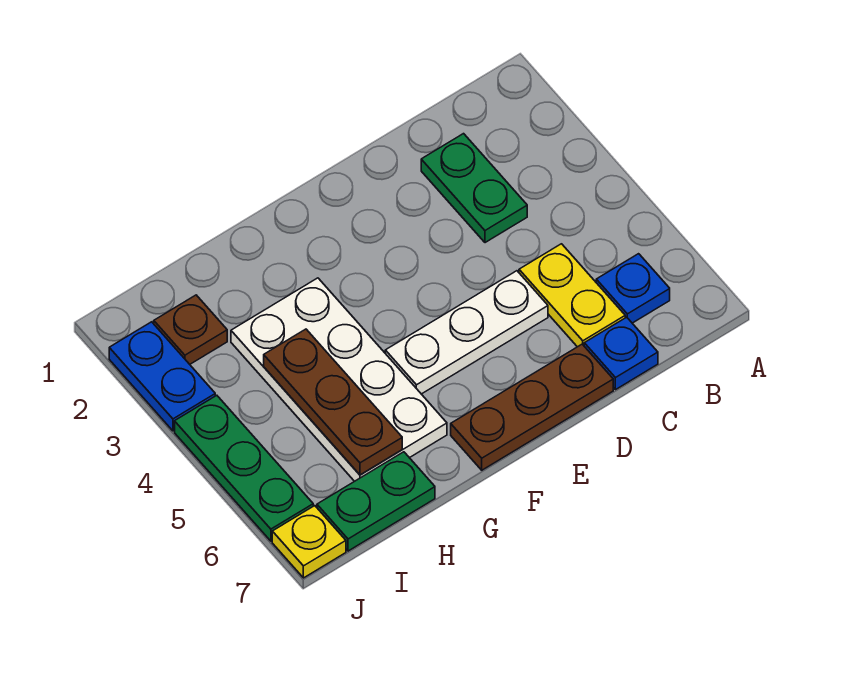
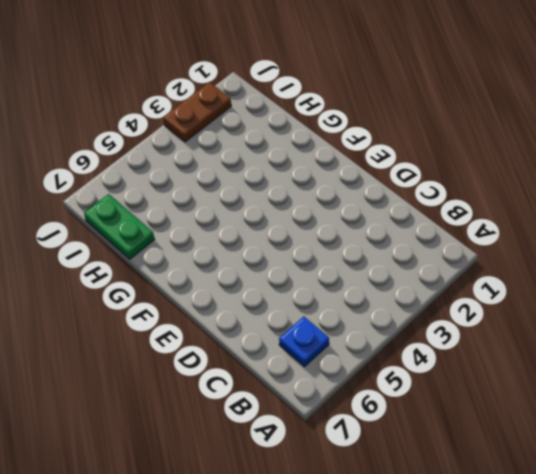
brown 1x2 plate [163,82,231,142] -> blue 1x2 plate [109,322,215,431]
none -> green 1x2 plate [421,134,527,243]
none -> yellow 1x2 plate [519,244,625,347]
none -> blue 1x1 plate [584,317,658,390]

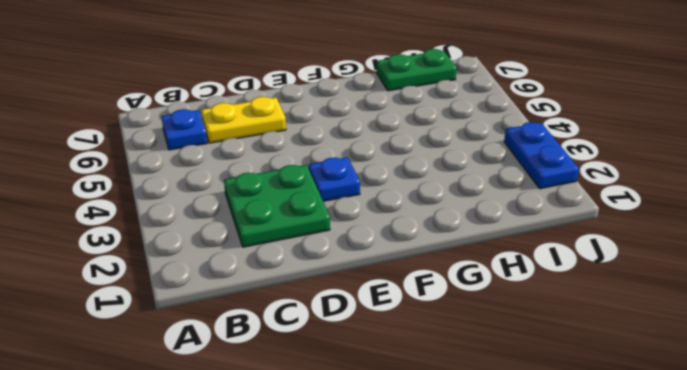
green 2x2 plate [224,165,330,247] -> green 1x2 plate [421,134,527,243]
yellow 1x2 plate [201,97,286,143] -> yellow 1x2 plate turned to [519,244,625,347]
blue 1x1 plate [309,157,360,201] -> blue 1x1 plate moved to [584,317,658,390]
none -> white 1x3 plate [385,271,548,394]
none -> brown 1x3 plate [451,344,613,470]
none -> white 2x4 plate [231,278,447,481]

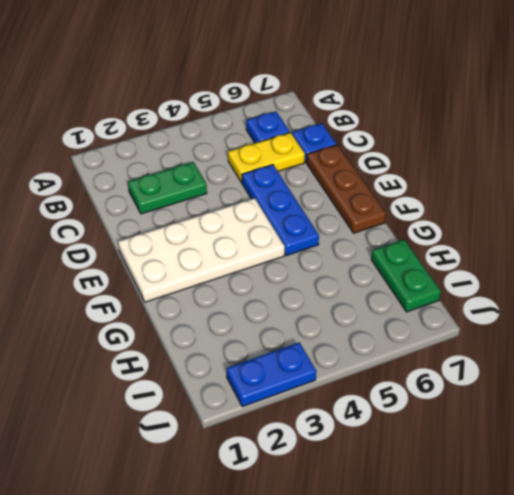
blue 1x3 plate [242,165,319,256] -> white 1x3 plate [385,271,548,394]
white 2x4 plate [118,198,285,302] -> white 2x4 plate moved to [231,278,447,481]
none -> brown 1x1 plate [154,295,227,364]
none -> green 1x3 plate [175,395,313,541]
none -> yellow 1x1 plate [272,506,346,578]

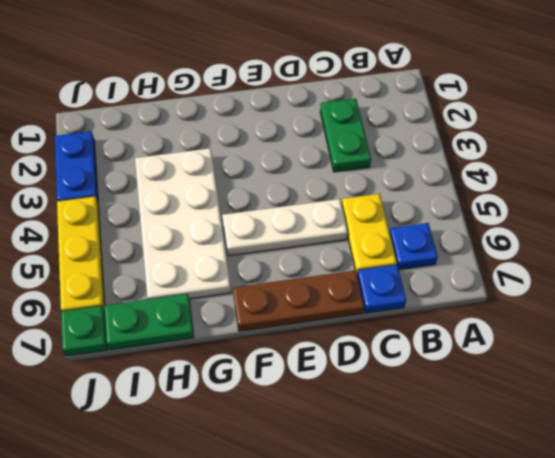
yellow 1x3 plate [57,197,105,311] -> green 1x3 plate [175,395,313,541]
green 1x1 plate [61,306,107,356] -> yellow 1x1 plate [272,506,346,578]
none -> brown 1x1 plate [154,295,227,364]
none -> brown 1x3 plate [264,329,402,475]

